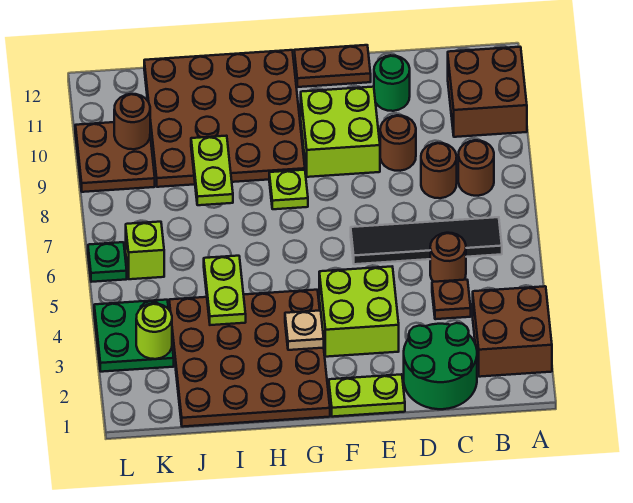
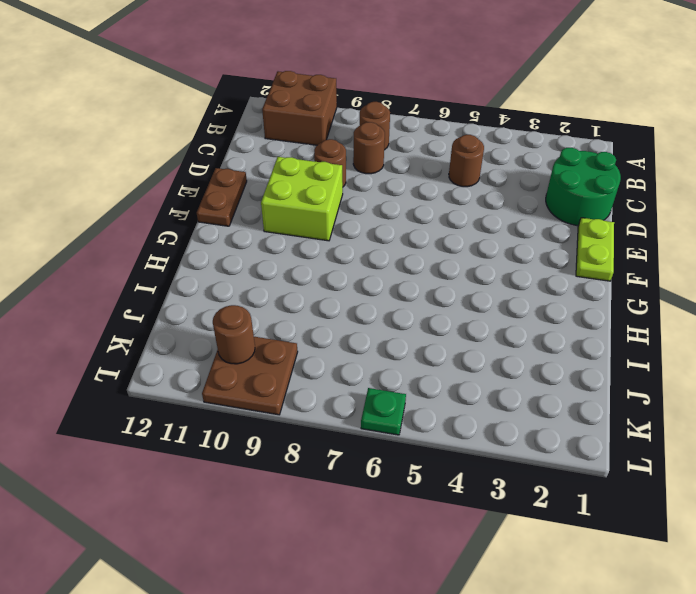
none -> brown 2x2 brick [473,286,552,377]
none -> black 1x4 tile [351,217,502,264]
none -> brown 1x1 plate [432,280,471,319]

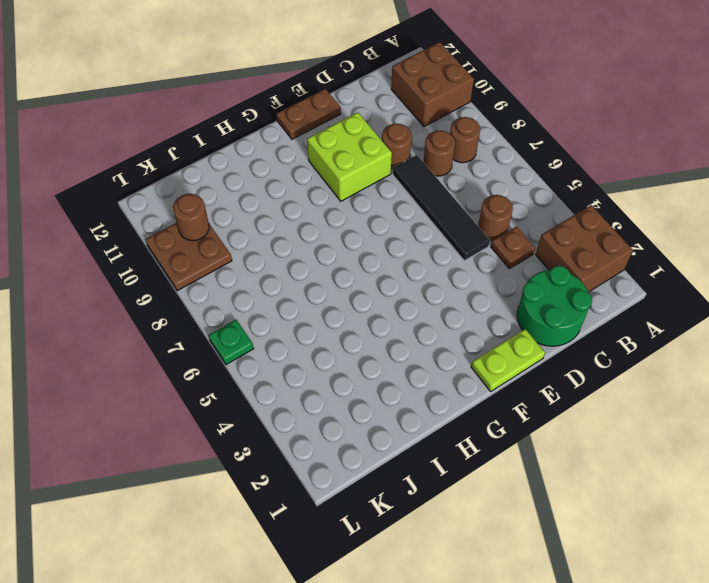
black 1x4 tile [393,155,490,261] -> black 1x4 tile turned to [351,217,502,264]
none -> green 1x1 round brick [374,55,410,111]
none -> lime 2x2 brick [319,267,399,357]
none -> brown 4x4 plate [169,290,330,427]

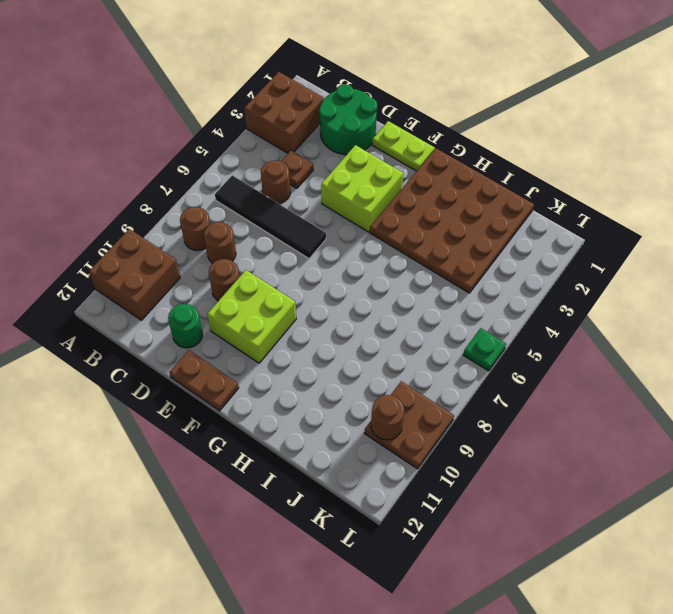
none -> lime 1x1 plate [269,170,308,209]
none -> brown 4x4 plate [144,50,305,187]
none -> green 2x2 plate [94,300,174,372]

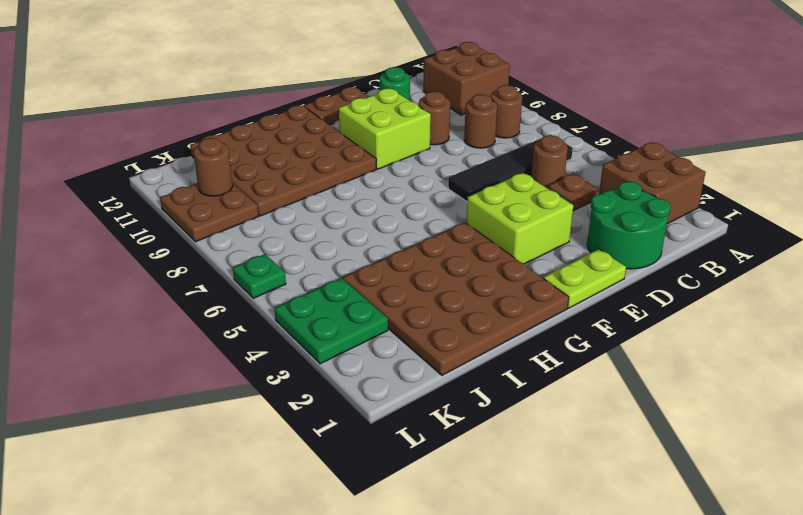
none -> lime 1x1 plate [269,170,308,209]
none -> lime 1x1 brick [126,222,164,279]
none -> tan 1x1 plate [285,310,324,350]

